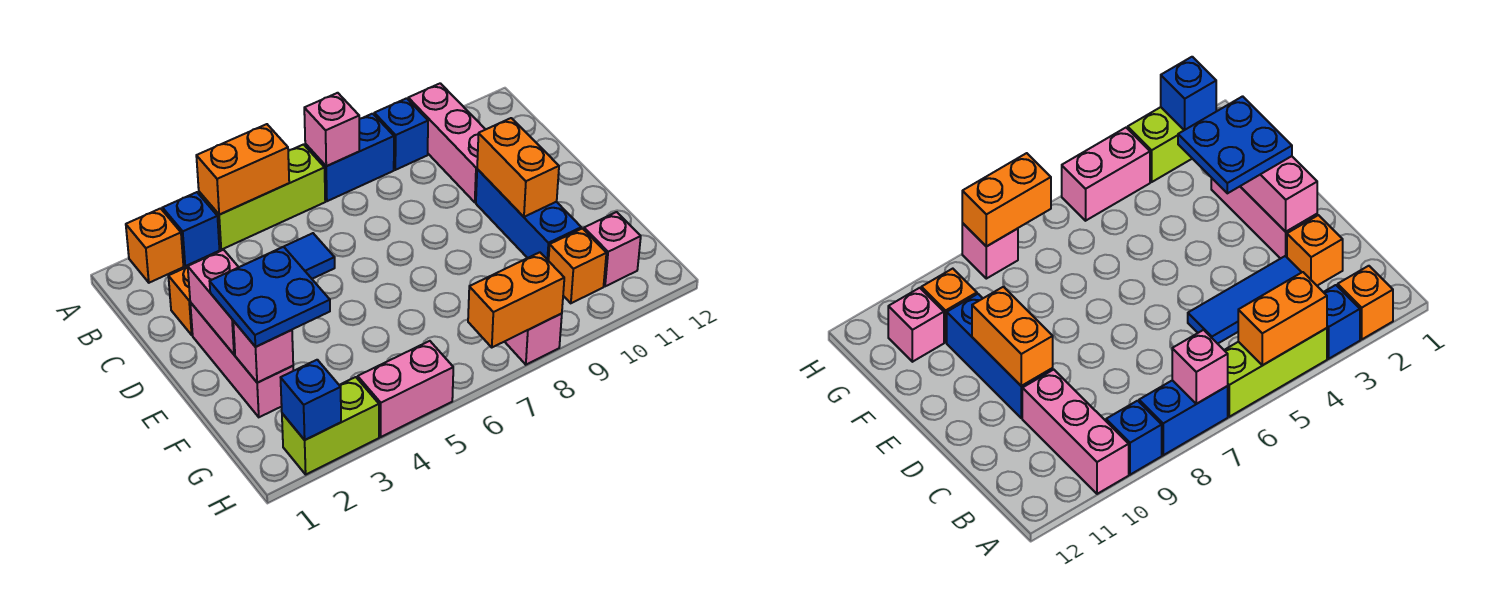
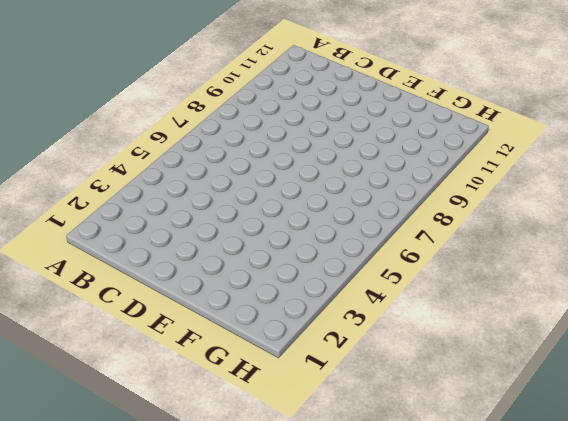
none -> orange 1x1 brick [126,208,183,283]
none -> blue 1x1 brick [163,192,219,266]
none -> lime 1x3 brick [199,145,325,250]

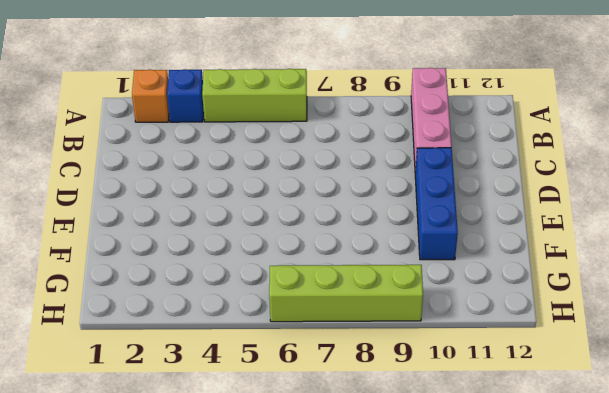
lime 1x4 brick [269,265,423,322] -> pink 1x1 brick [505,314,562,365]
none -> blue 1x2 brick [305,114,394,201]
none -> blue 1x1 brick [374,98,428,170]
none -> orange 1x1 brick [168,267,193,335]

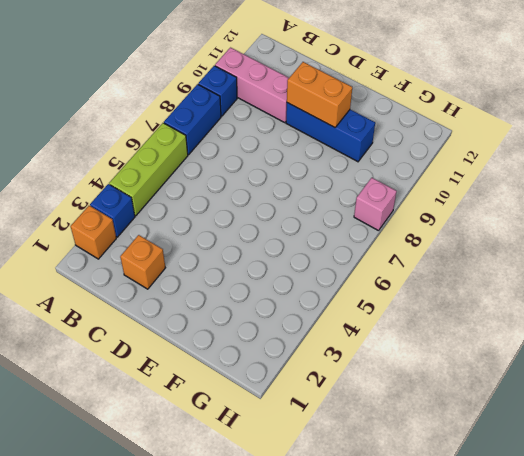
none -> blue 1x3 tile [284,233,335,279]
none -> pink 1x3 brick [190,302,293,417]
none -> orange 1x1 brick [549,229,606,303]

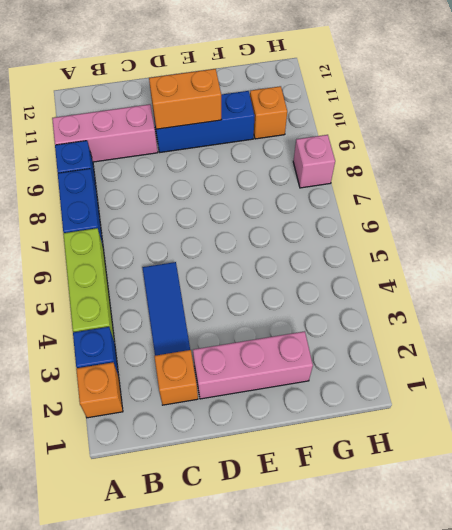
none -> pink 1x1 brick [584,212,641,286]
none -> lime 1x2 brick [282,377,379,474]
none -> pink 1x2 brick [358,341,453,437]

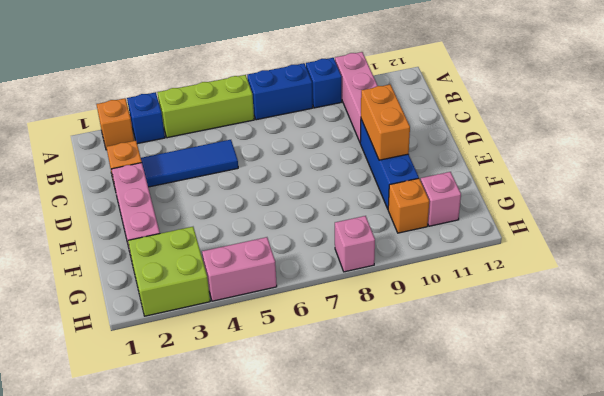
lime 2x2 brick [128,227,210,316] -> lime 1x2 brick [282,377,379,474]
none -> orange 1x2 brick [196,124,289,215]
none -> pink 1x1 brick [304,93,359,166]
none -> pink 1x2 brick [188,250,239,355]

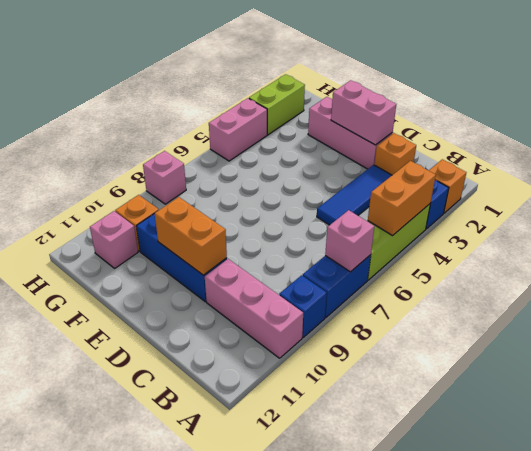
none -> pink 1x1 brick [233,321,293,383]
none -> blue 1x1 brick [281,360,341,440]
none -> orange 1x2 brick [468,252,564,347]

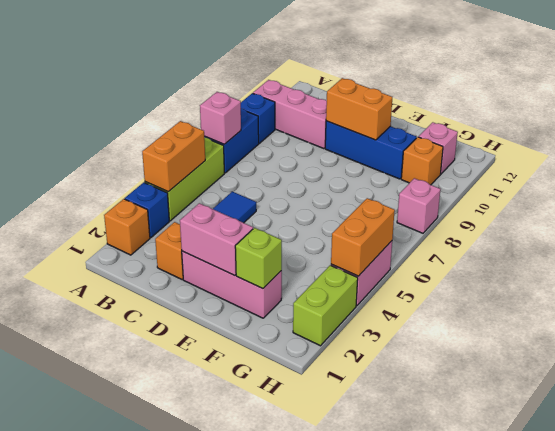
lime 1x1 brick [235,228,282,289] -> pink 1x1 brick [233,321,293,383]
orange 1x2 brick [331,198,395,276] -> orange 1x2 brick moved to [468,252,564,347]
none -> blue 1x1 brick [281,360,341,440]
none -> blue 2x2 plate [210,247,330,347]

